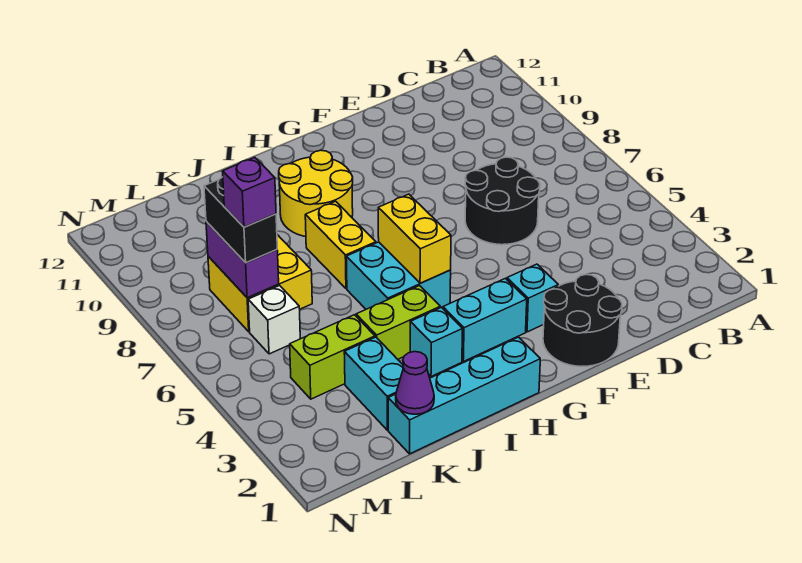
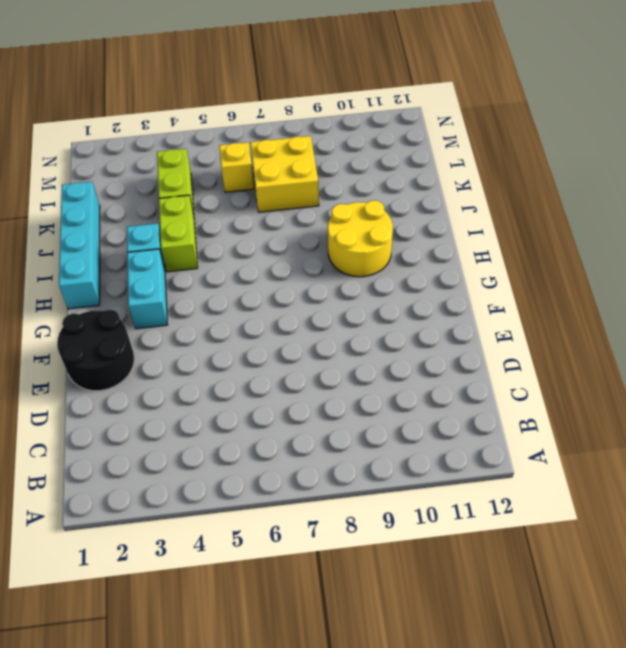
yellow 1x1 brick [219,142,254,192] -> white 1x1 brick [248,286,300,354]
none -> black 2x2 round brick [465,157,540,245]
none -> cyan 1x1 brick [507,264,558,332]
none -> cyan 2x2 brick [346,242,451,309]

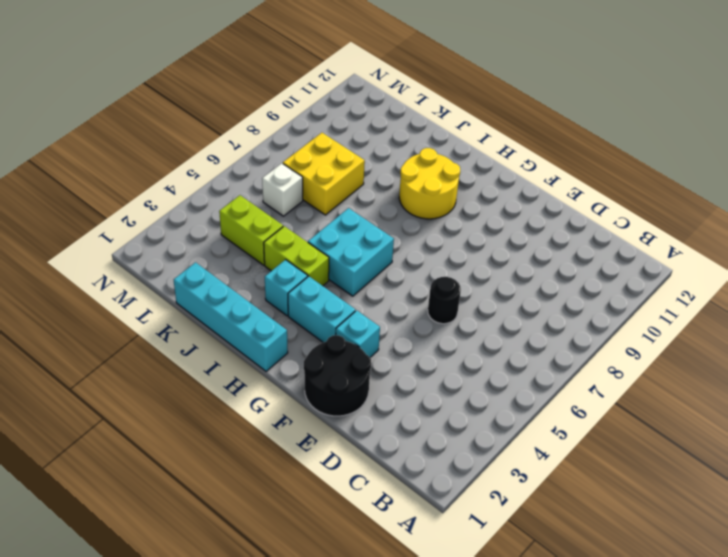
black 1x1 round brick [428,277,461,324] -> black 2x2 round brick [465,157,540,245]
none -> yellow 1x2 brick [305,201,376,289]
none -> cyan 1x2 brick [344,337,403,430]
none -> yellow 1x2 brick [378,194,451,283]

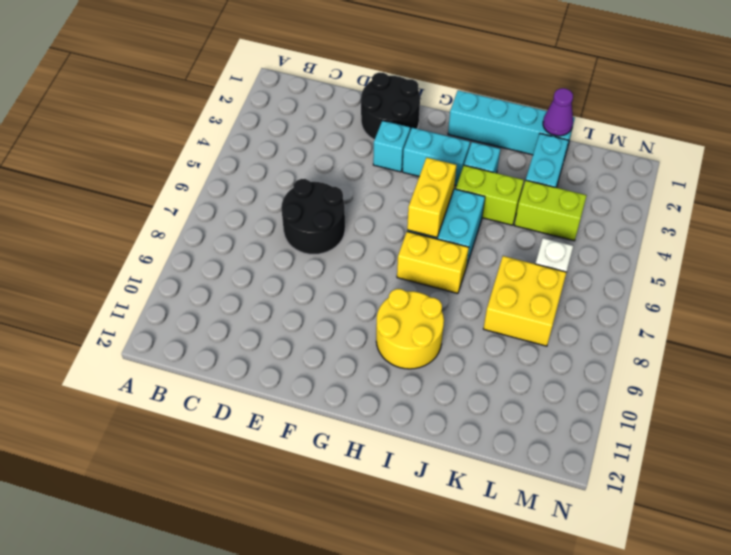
yellow 1x2 brick [397,232,469,293] -> yellow 1x2 brick turned to [305,201,376,289]
none -> purple 1x2 brick [206,222,279,298]
none -> black 1x2 brick [204,177,277,263]
none -> purple 1x1 brick [223,157,276,227]

